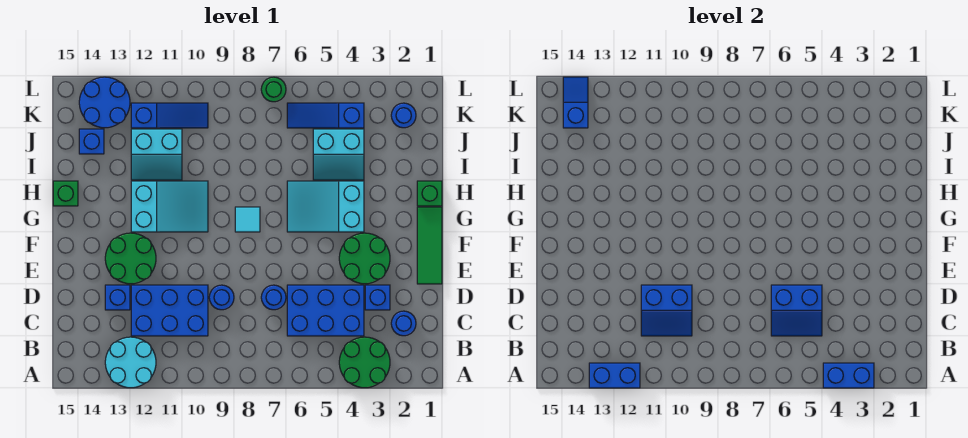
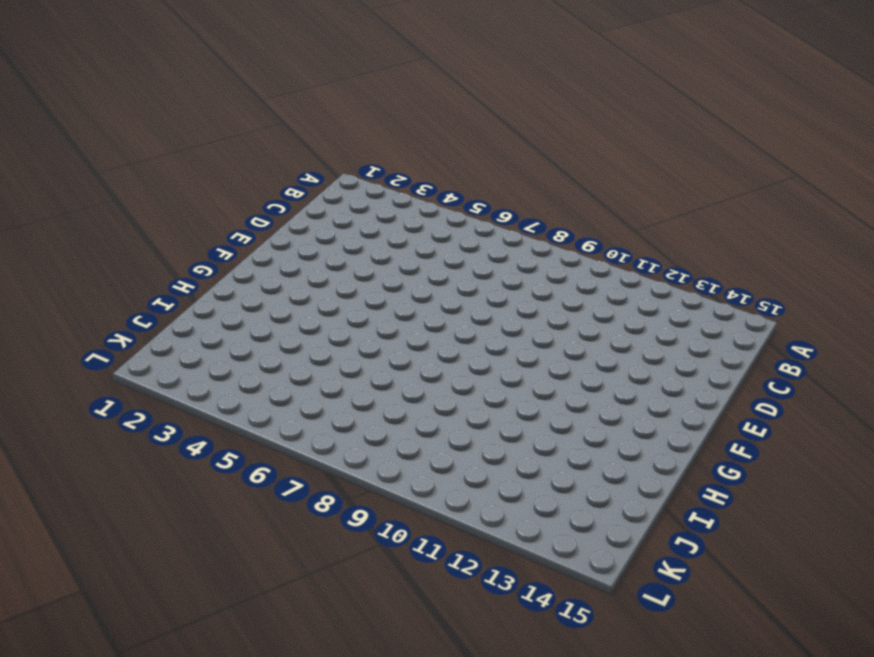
none -> green 2x2 round brick [339,337,390,388]
none -> cyan 2x2 round brick [105,337,156,388]
none -> blue 1x1 round brick [391,311,416,336]
none -> blue 2x3 brick [287,285,364,336]

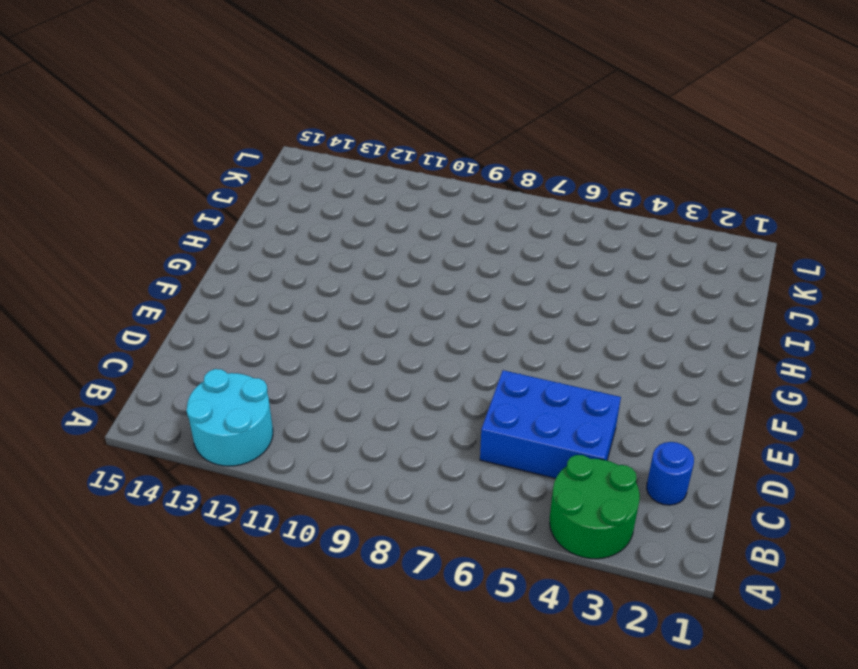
none -> blue 2x3 brick [131,285,208,336]
none -> blue 1x1 brick [365,285,390,310]
none -> blue 1x1 round brick [261,285,286,310]
none -> blue 1x1 round brick [209,285,234,310]

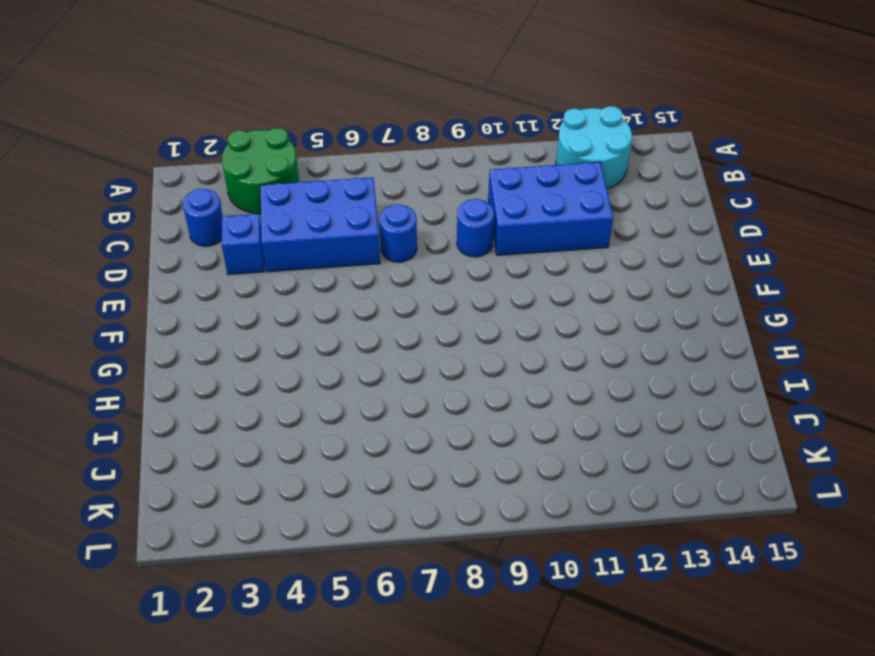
none -> blue 1x1 brick [105,285,130,310]
none -> green 1x3 tile [417,207,442,284]
none -> green 2x2 round brick [339,233,390,284]
none -> green 2x2 round brick [105,233,156,284]

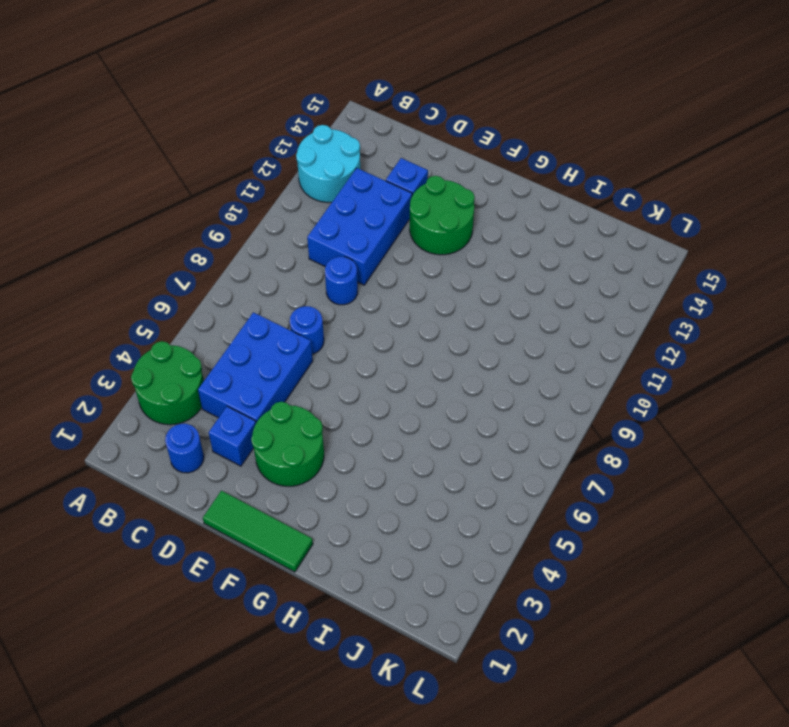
none -> cyan 2x3 slope [287,181,364,232]
none -> cyan 1x1 tile [235,207,260,232]
none -> cyan 2x3 slope [131,181,208,232]
none -> green 1x1 brick [417,181,442,206]

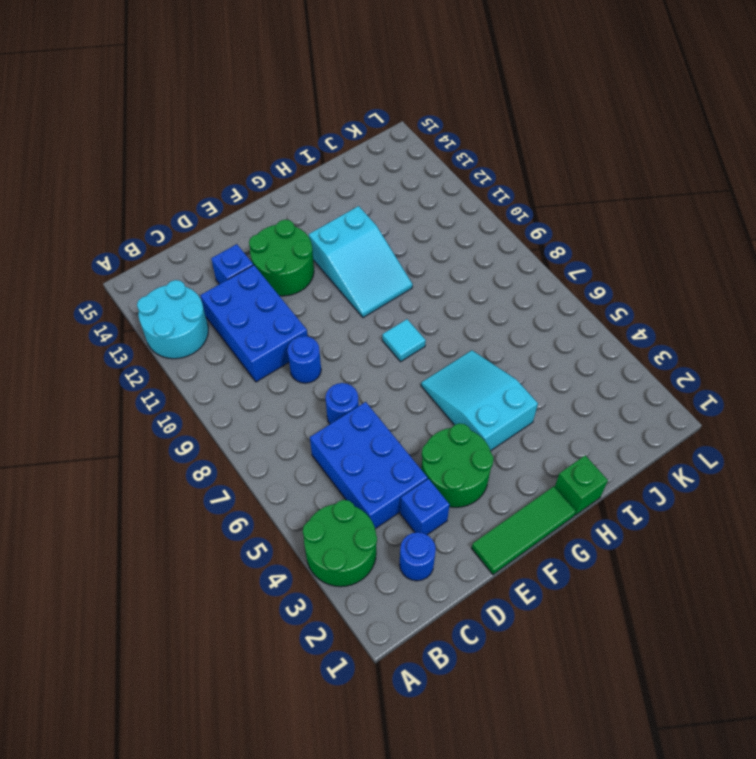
none -> green 1x1 brick [53,181,78,206]
none -> cyan 2x2 slope [313,129,364,180]
none -> cyan 2x2 slope [131,129,182,180]
none -> blue 1x1 brick [79,129,104,154]

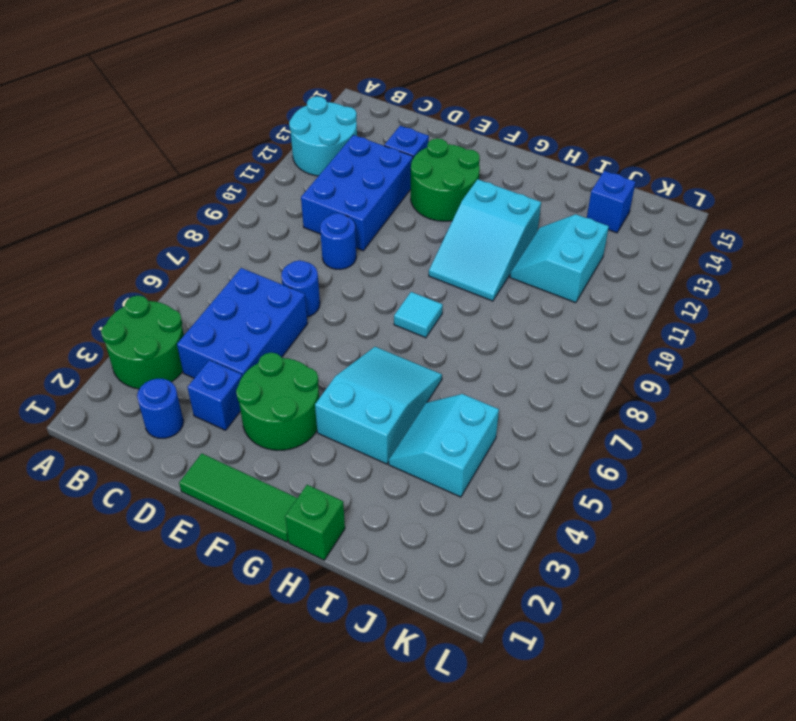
none -> green 1x1 brick [53,181,78,206]
none -> blue 1x1 round brick [391,103,416,128]
none -> blue 1x3 slope [287,103,364,128]
none -> blue 1x3 slope [131,103,208,128]

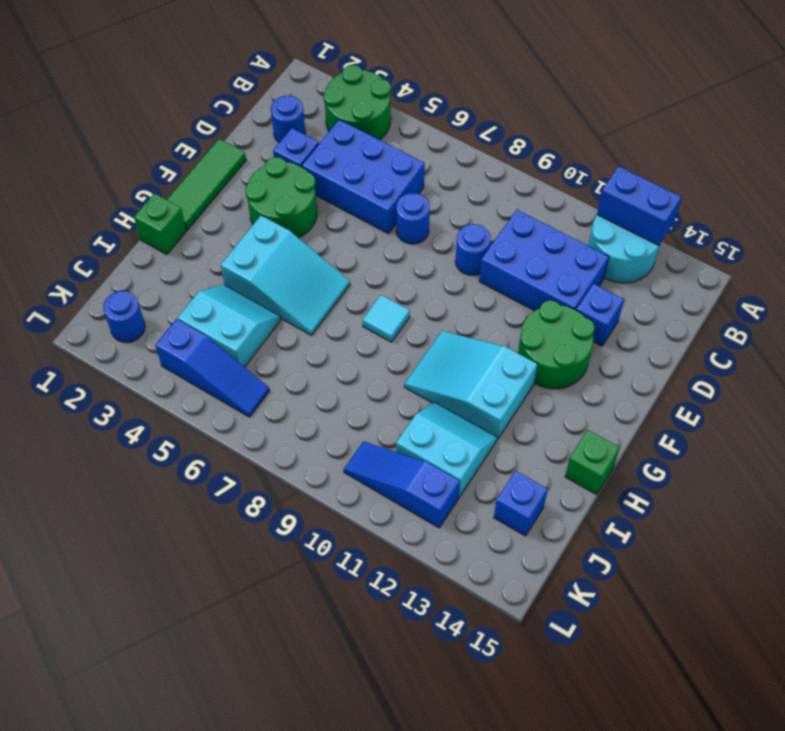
none -> blue 2x2 round brick [79,77,130,128]
none -> green 1x1 round brick [261,77,286,102]
none -> blue 1x2 brick [823,363,874,388]
none -> blue 2x2 slope [771,285,822,336]

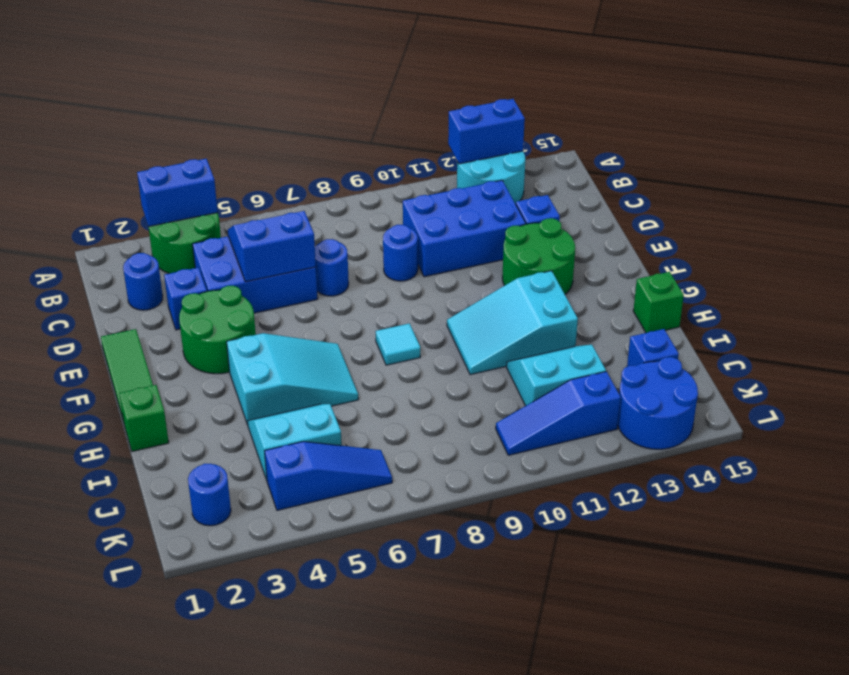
none -> green 1x1 round brick [261,77,286,102]
none -> blue 2x2 slope [641,285,692,336]
none -> blue 1x2 slope [563,77,588,128]

